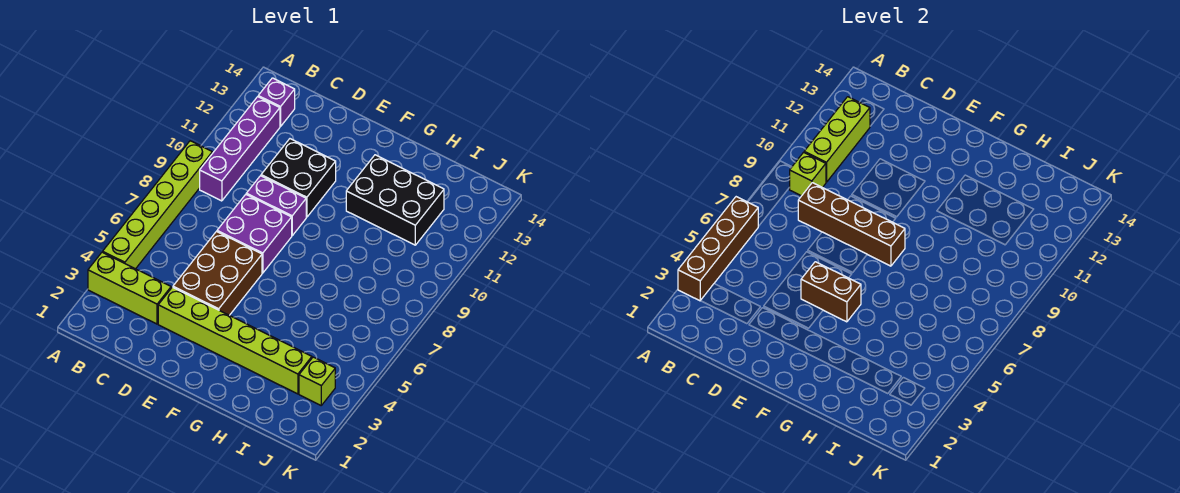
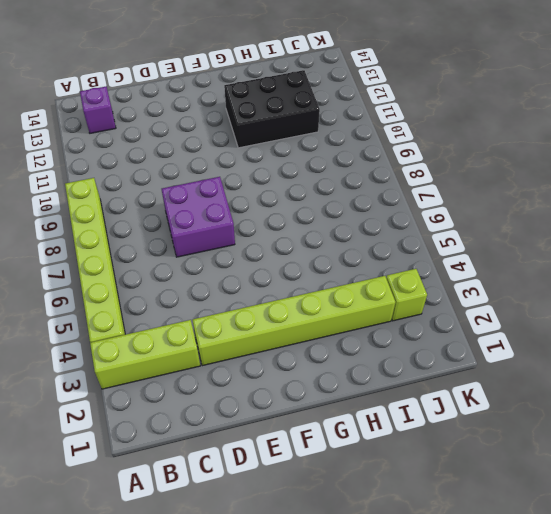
none -> purple 1x4 brick [200,97,280,201]
none -> brown 2x3 brick [173,232,262,315]
none -> purple 1x2 brick [246,176,306,236]

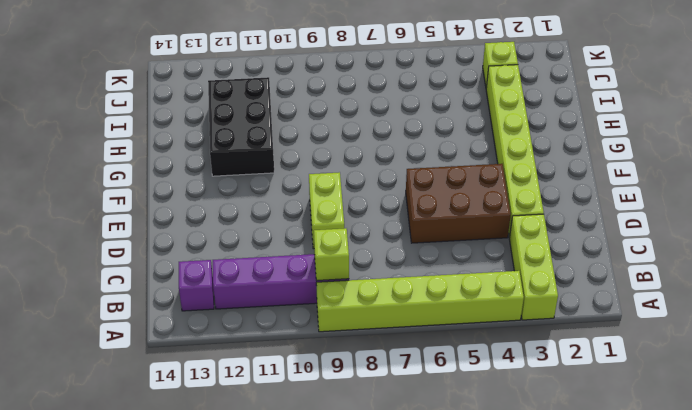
lime 1x2 brick [309,172,344,249] -> purple 1x2 brick [246,176,306,236]
none -> purple 2x2 brick [217,195,292,273]
none -> black 2x2 brick [261,139,336,217]
none -> brown 1x4 brick [678,197,758,301]

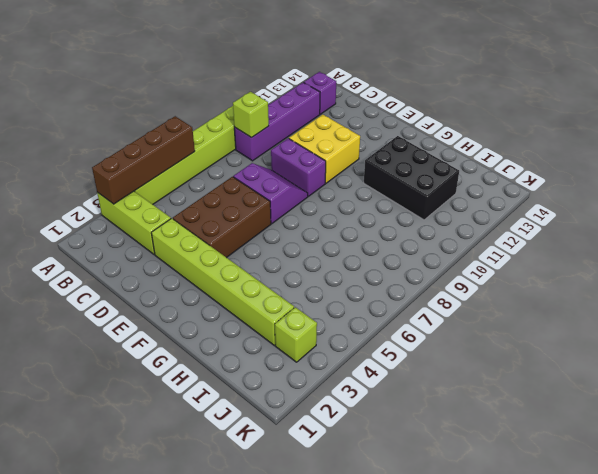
purple 2x2 slope [233,163,308,224] -> purple 2x2 brick [217,195,292,273]
yellow 2x2 brick [289,115,360,183] -> black 2x2 brick [261,139,336,217]
none -> lime 1x3 brick [804,97,870,182]
none -> brown 1x4 brick [798,183,905,266]
none -> brown 1x2 brick [801,262,861,322]

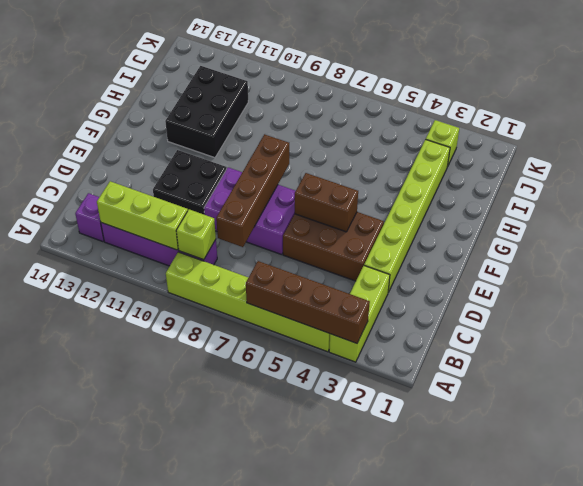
brown 1x2 brick [295,173,358,232] -> brown 1x2 brick turned to [801,262,861,322]

